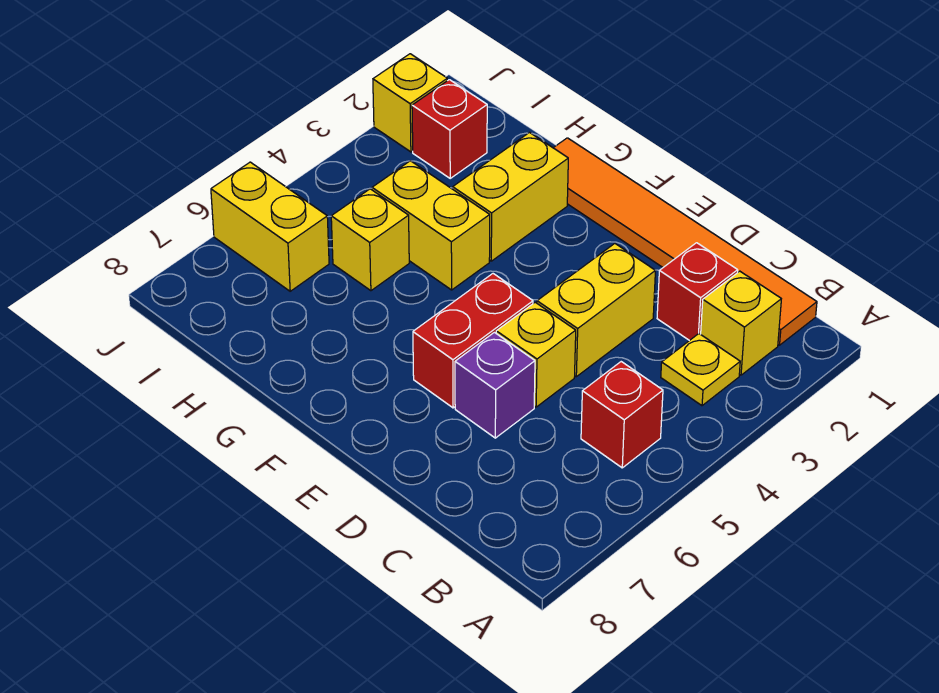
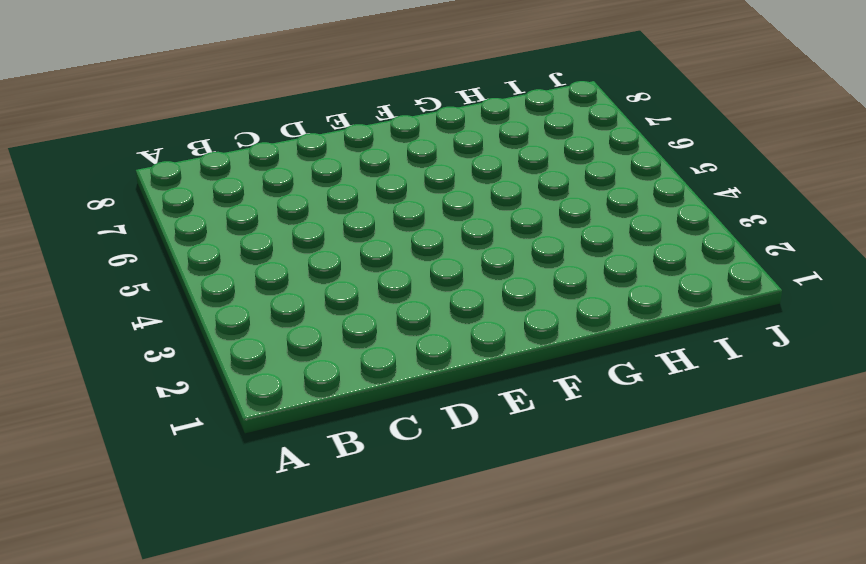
none -> orange 1x6 tile [554,138,817,345]
none -> yellow 1x1 brick [701,271,781,375]
none -> yellow 1x1 plate [661,334,740,406]

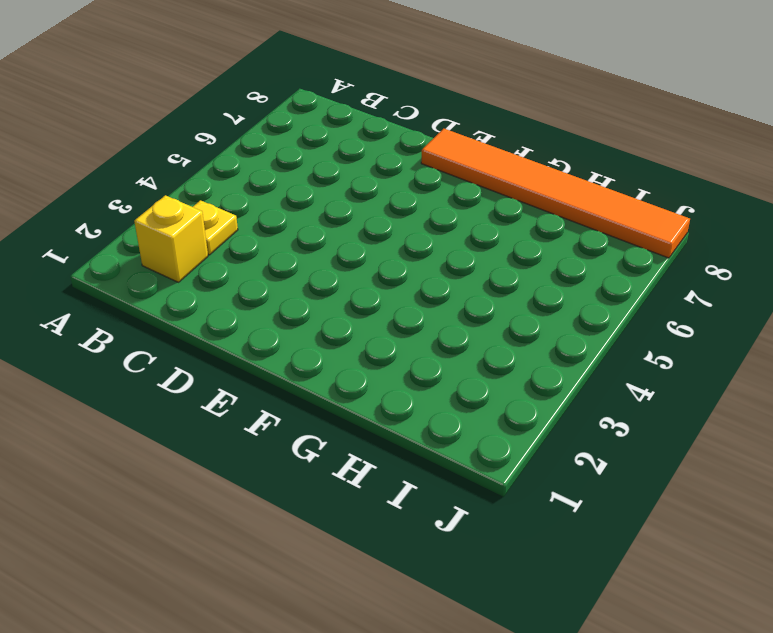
orange 1x6 tile [421,129,690,258] -> orange 1x6 tile moved to [554,138,817,345]
none -> red 1x1 brick [581,362,663,468]
none -> red 1x1 brick [657,243,738,341]
none -> yellow 1x2 brick [537,244,655,377]

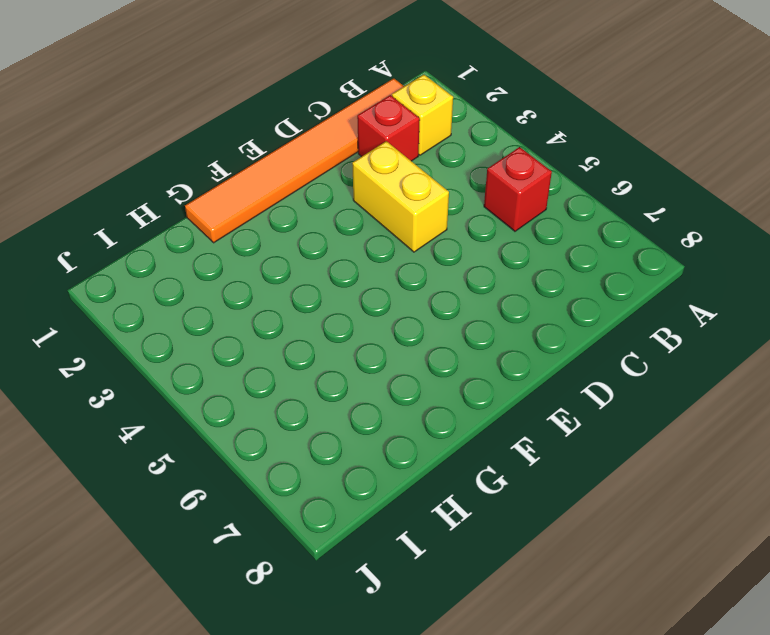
none -> yellow 1x1 plate [661,334,740,406]
none -> yellow 1x1 brick [496,302,576,407]
none -> purple 1x1 brick [455,332,535,438]

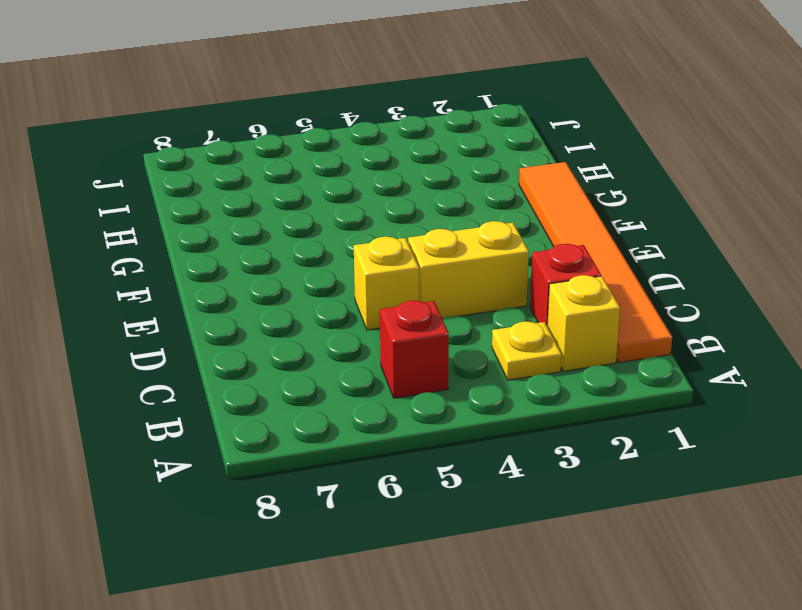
none -> purple 1x1 brick [455,332,535,438]
none -> red 1x2 brick [413,274,533,408]
none -> yellow 1x2 brick [453,133,568,261]

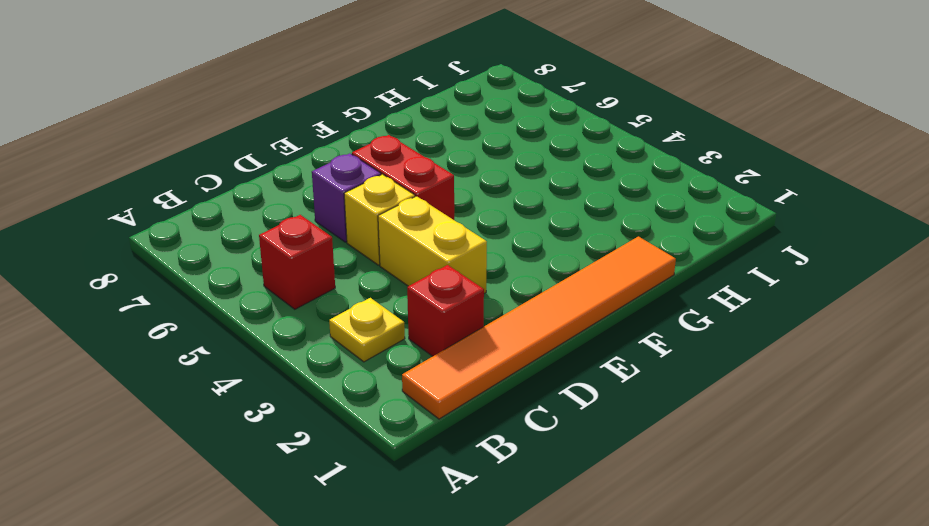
none -> yellow 1x1 brick [701,271,781,375]
none -> yellow 1x2 brick [453,133,568,261]
none -> yellow 1x2 brick [372,161,490,290]

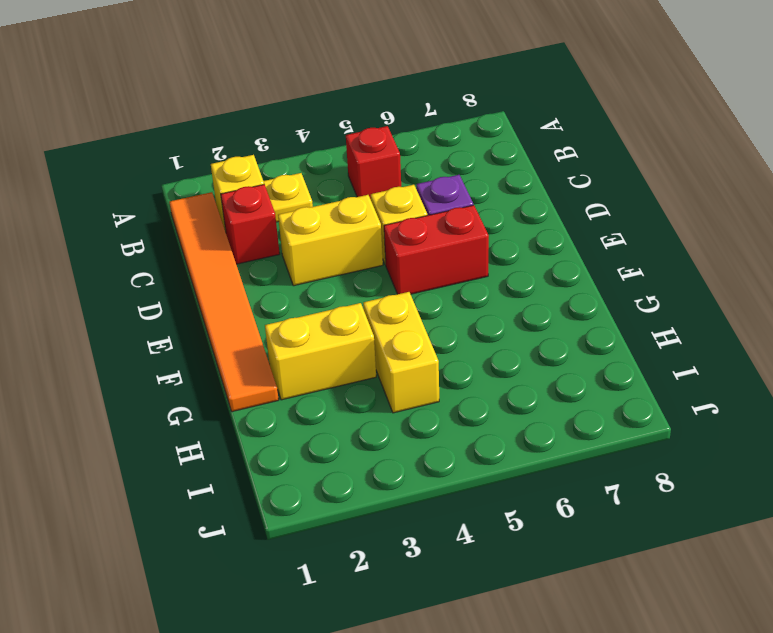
none -> yellow 1x1 brick [331,189,409,291]
none -> red 1x1 brick [412,80,487,178]
none -> yellow 1x2 brick [211,162,329,291]

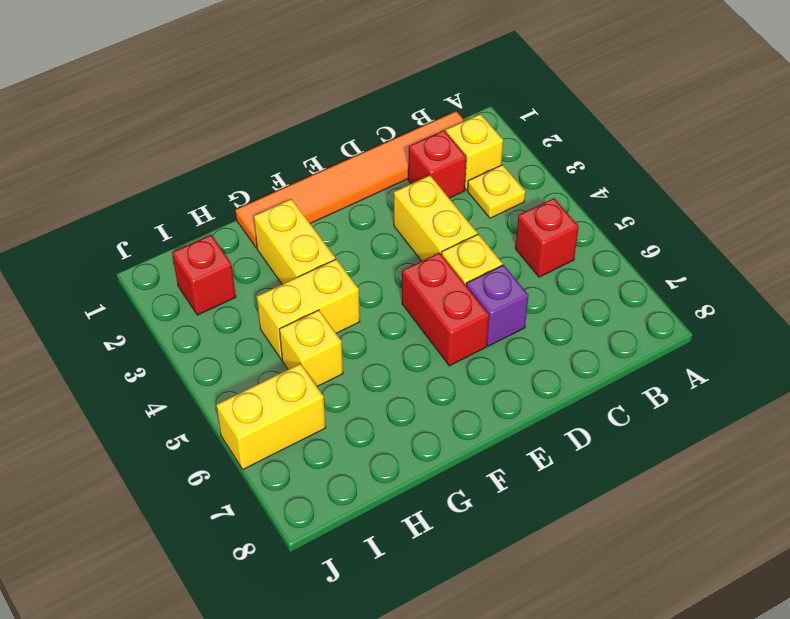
none -> yellow 1x1 brick [373,54,447,152]

